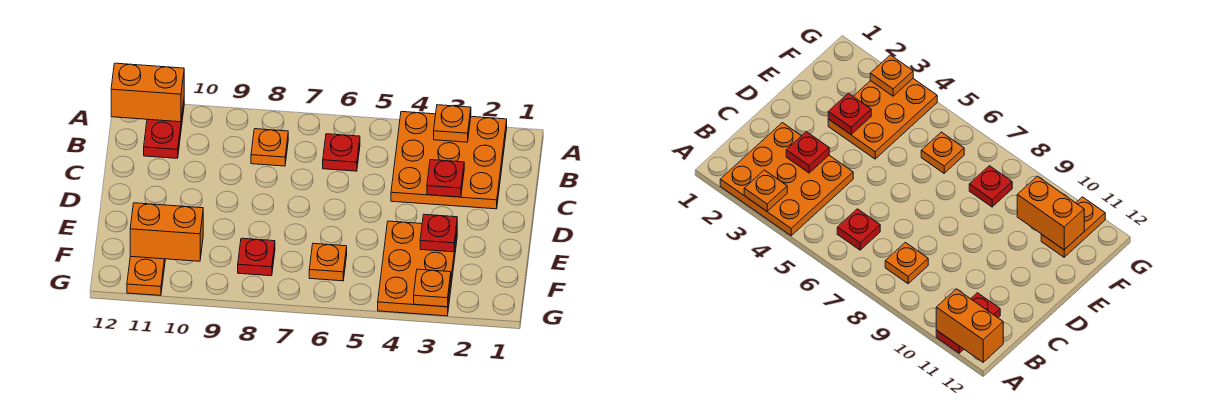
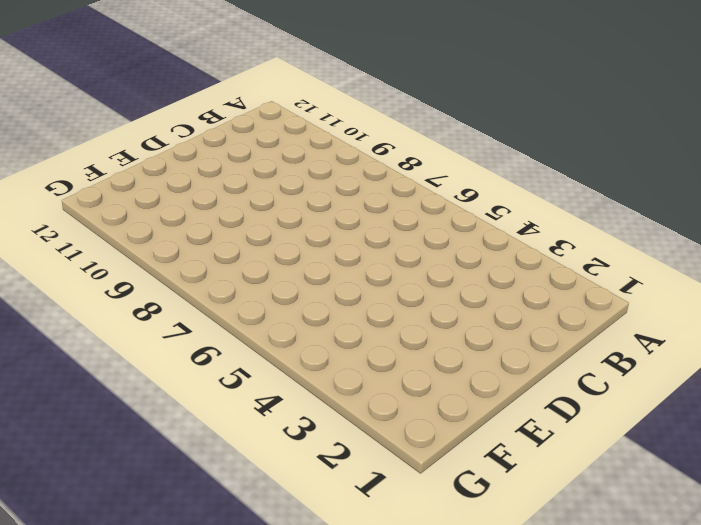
none -> orange 3x3 plate [391,112,507,209]
none -> red 1x2 plate [144,102,184,158]
none -> red 1x1 plate [323,134,360,171]

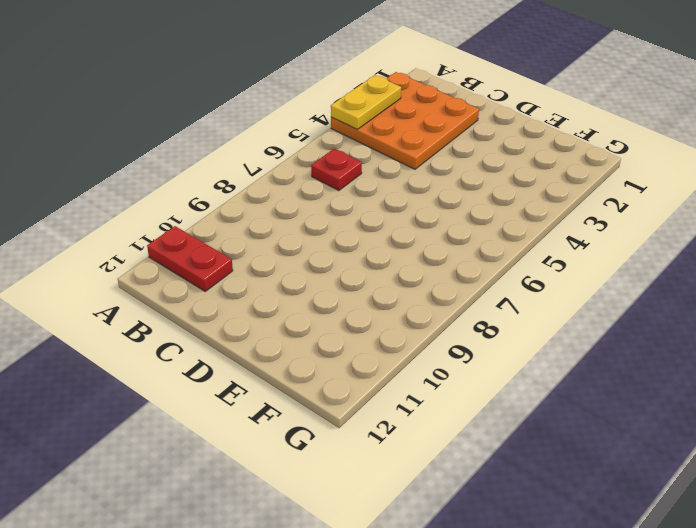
yellow 1x2 plate [331,75,401,129] -> orange 1x1 plate [434,105,471,142]
none -> orange 1x1 plate [251,129,288,166]
none -> orange 2x3 plate [378,221,457,316]
none -> orange 1x1 plate [309,243,347,281]

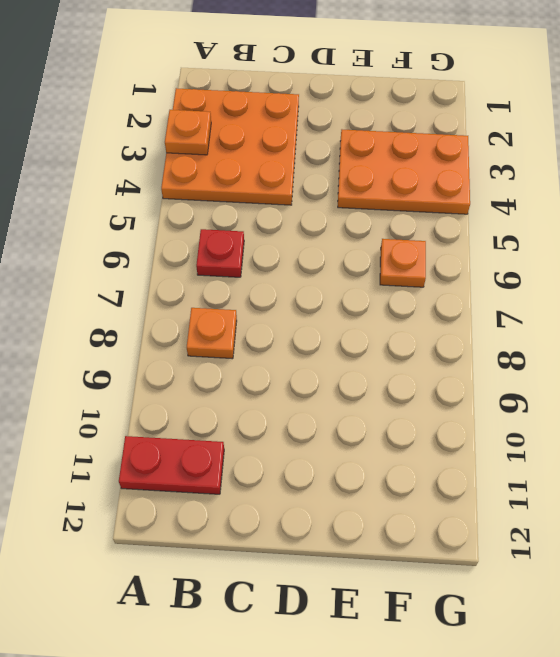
none -> red 1x1 plate [238,238,275,276]
none -> orange 1x2 plate [127,256,165,296]
none -> orange 1x2 brick [111,63,184,122]

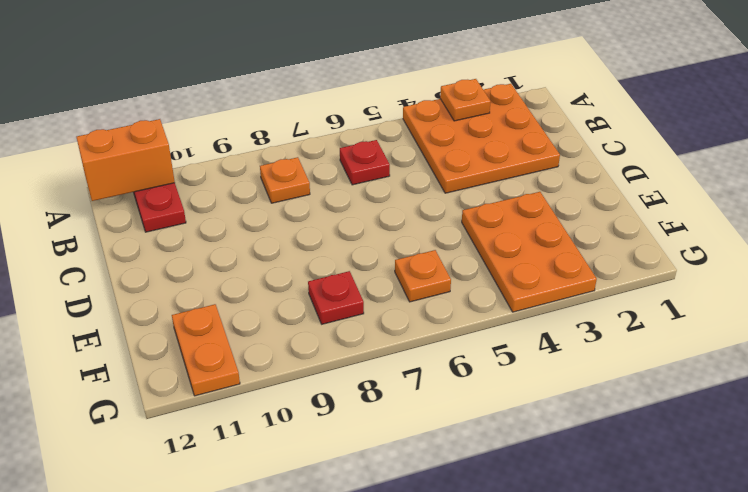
none -> red 1x1 plate [427,160,464,197]
none -> red 1x1 plate [420,214,457,252]
none -> orange 1x2 brick [130,203,203,261]

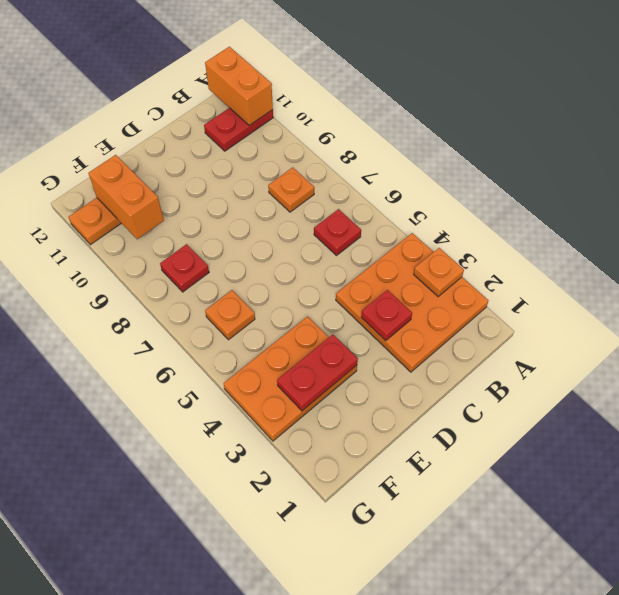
red 1x2 plate [277,335,358,411] -> red 1x1 plate [420,214,457,252]
none -> orange 1x1 plate [414,269,451,307]

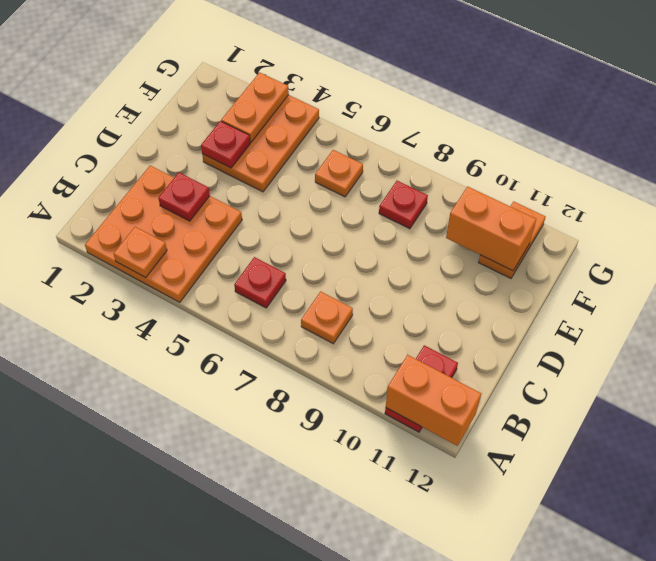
orange 1x2 plate [221,72,289,142] -> orange 1x1 plate [414,269,451,307]

